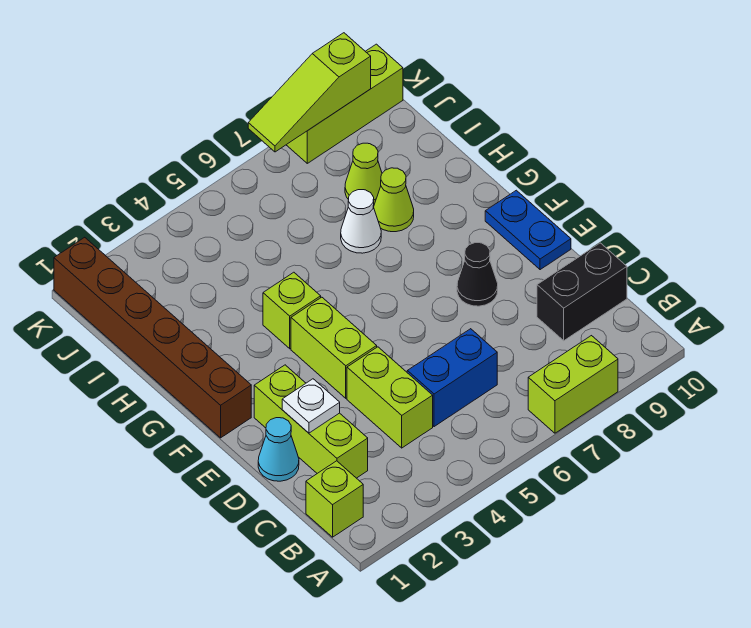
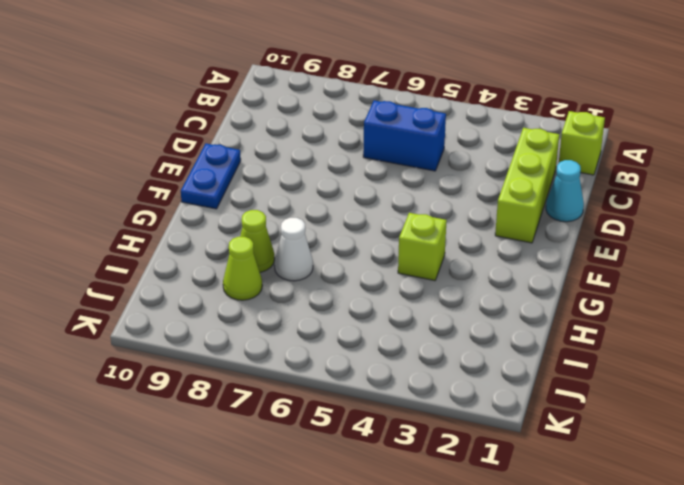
none -> lime 1x2 brick [528,336,618,433]
none -> lime 1x2 brick [347,347,433,448]
none -> black 1x2 brick [537,243,627,341]

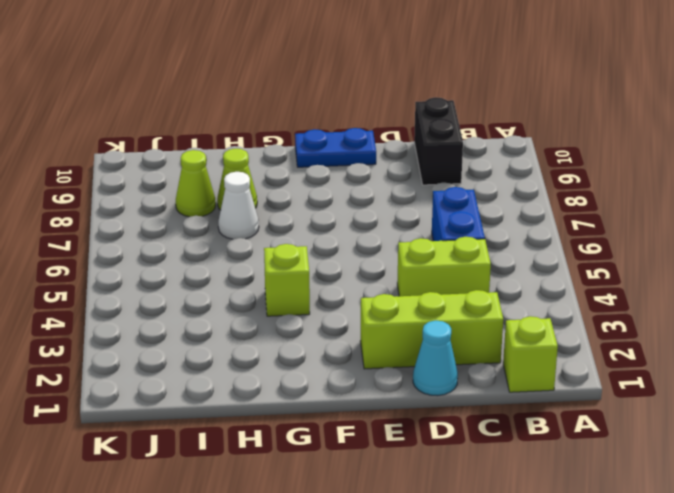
none -> lime 1x2 brick [528,336,618,433]
none -> lime 1x2 brick [291,297,377,398]
none -> black 1x1 cone [457,243,498,306]

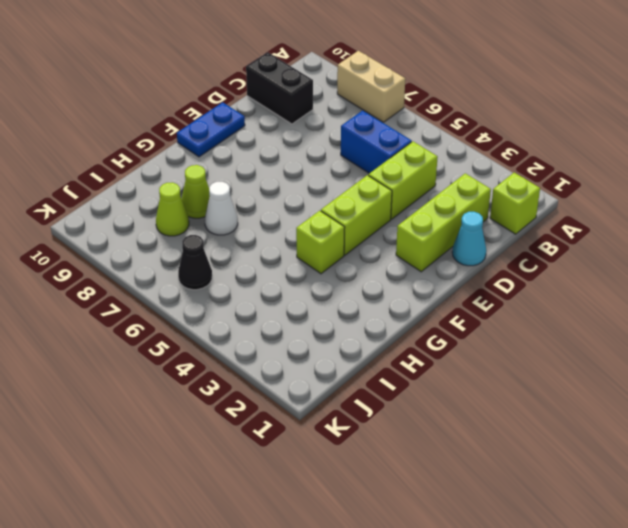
tan 1x2 brick [337,51,405,122] -> lime 1x2 brick [528,336,618,433]
black 1x1 cone [178,235,212,290] -> black 1x1 cone moved to [457,243,498,306]
none -> brown 1x6 brick [54,237,251,438]
none -> lime 1x3 brick [287,44,403,163]
none -> white 1x1 plate [282,379,340,433]

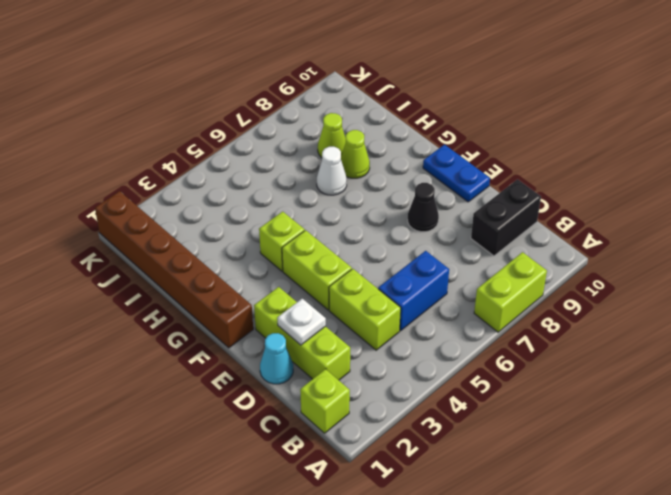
none -> lime 1x3 brick [287,44,403,163]
none -> lime 1x3 slope [248,33,371,152]

